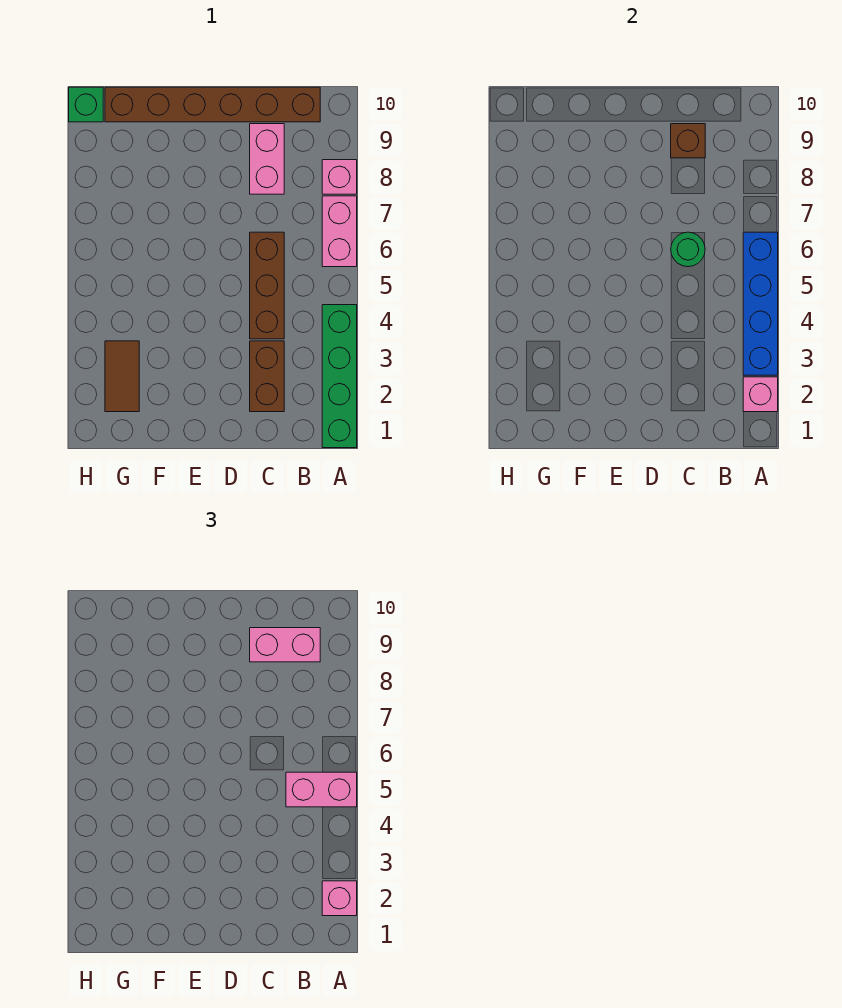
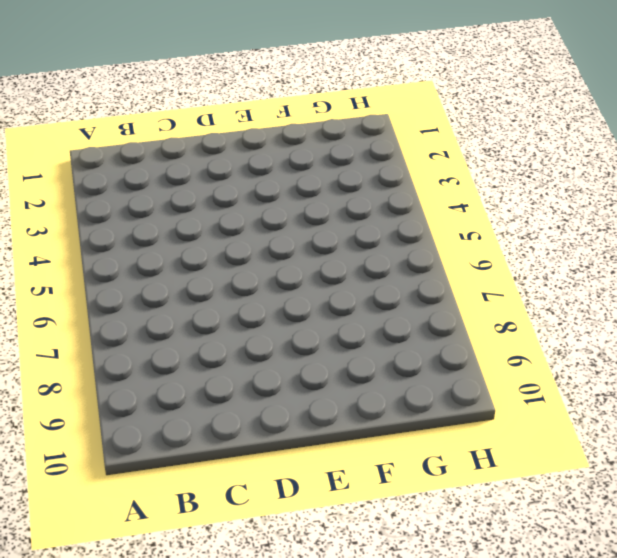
none -> green 1x4 brick [322,305,357,448]
none -> pink 1x2 brick [322,196,357,267]
none -> pink 1x1 brick [322,160,357,194]

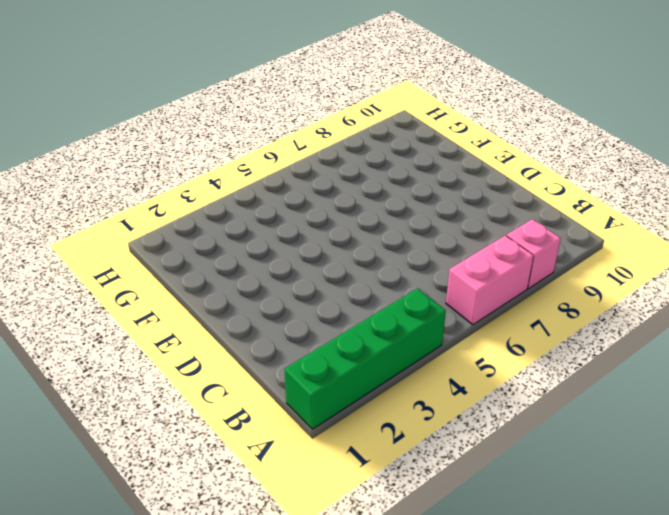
none -> brown 1x6 brick [105,87,320,122]
none -> brown 1x2 brick [250,341,284,412]
none -> brown 1x3 brick [250,232,284,339]

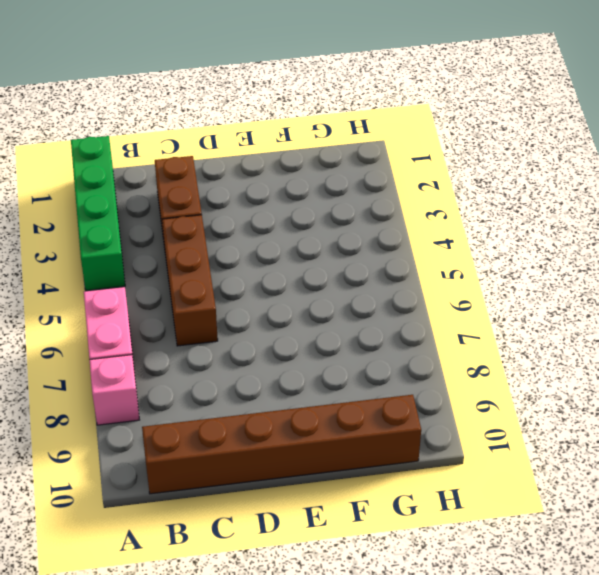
none -> pink 1x2 brick [250,124,284,194]
none -> brown 1x2 tile [105,341,139,412]
none -> green 1x1 brick [69,87,103,122]

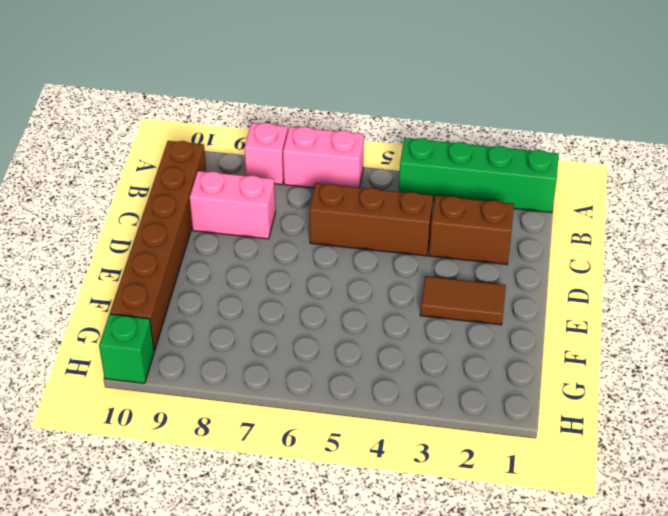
brown 1x2 tile [420,276,506,325] -> brown 1x2 tile moved to [105,341,139,412]
none -> pink 1x1 brick [743,377,778,412]
none -> blue 1x4 brick [743,232,778,375]
none -> green 1x1 round brick [671,232,705,267]

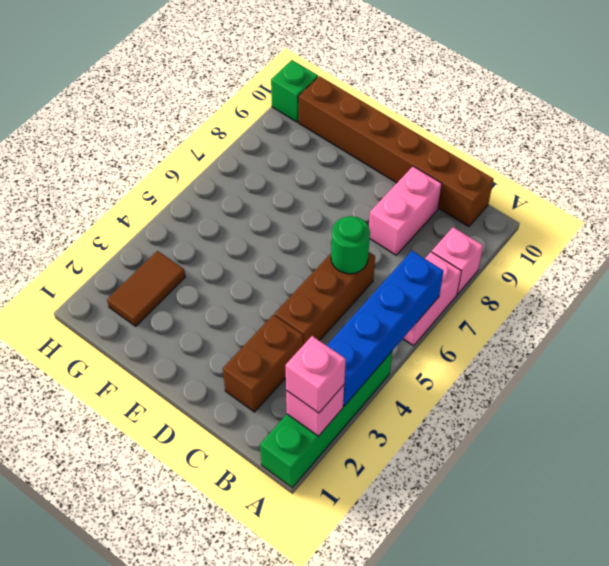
none -> brown 1x1 brick [671,124,705,158]
none -> pink 1x2 brick [286,772,357,807]
none -> pink 1x2 brick [250,628,320,662]

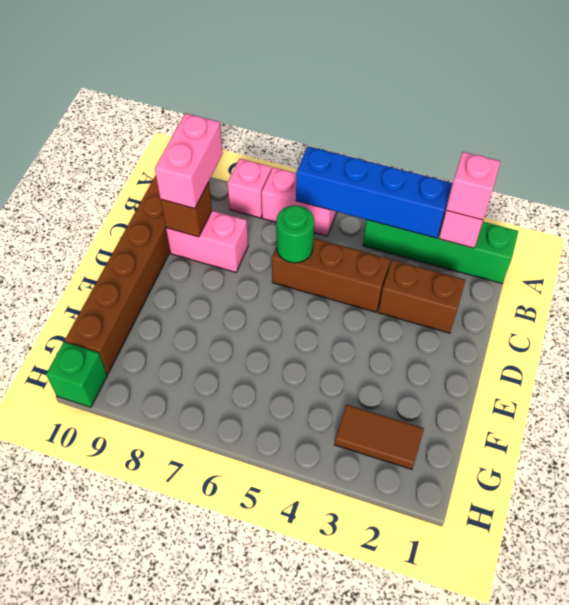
none -> pink 1x2 brick [286,772,357,807]

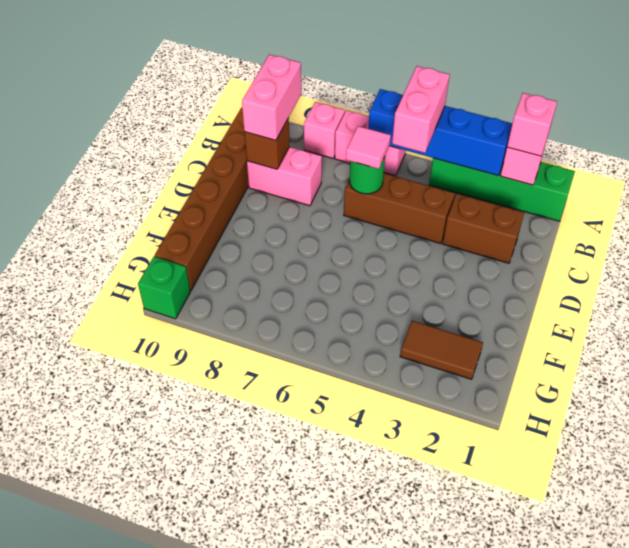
pink 1x1 tile [346,126,391,169] -> none

